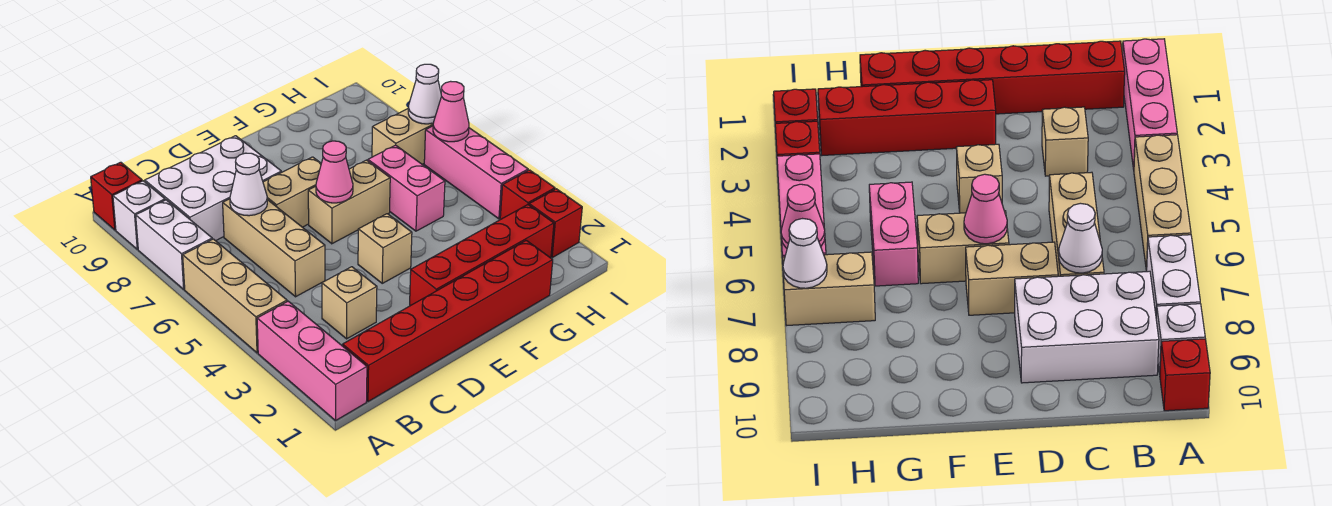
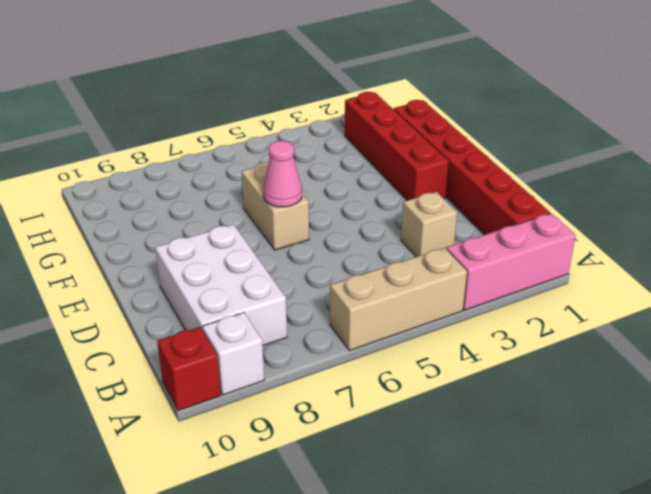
none -> white 1x2 brick [136,200,212,289]
none -> tan 1x3 brick [223,199,325,297]
none -> tan 1x2 brick [263,157,321,227]

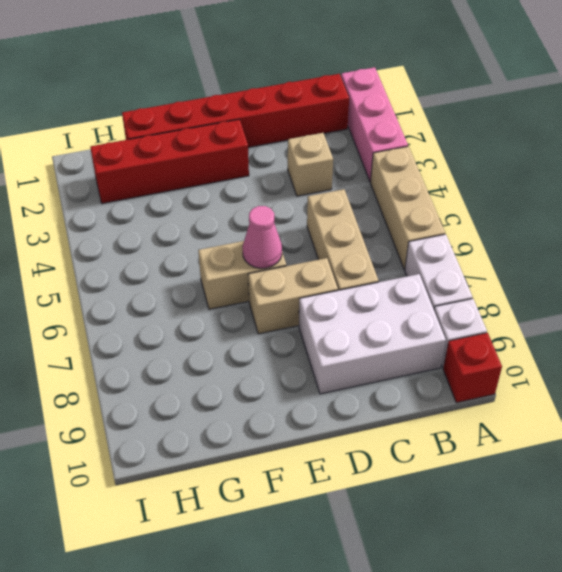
none -> tan 1x1 brick [358,214,412,283]
none -> pink 1x2 brick [368,145,445,231]
none -> tan 1x2 brick [372,109,433,164]

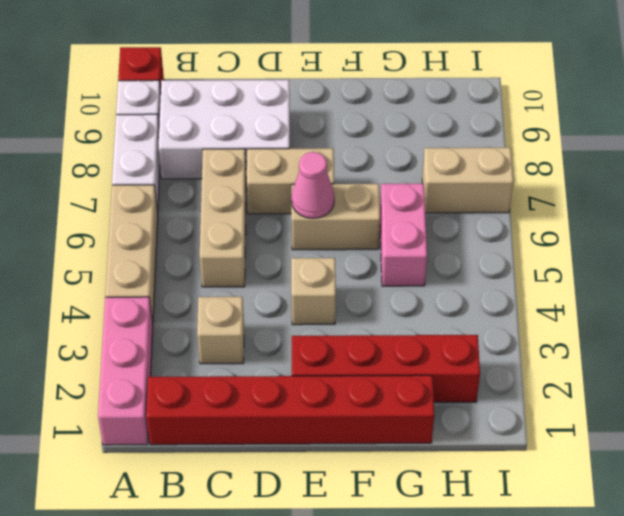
none -> red 1x1 brick [529,189,582,257]
none -> red 1x1 brick [500,170,555,219]
none -> pink 1x3 brick [424,126,528,219]

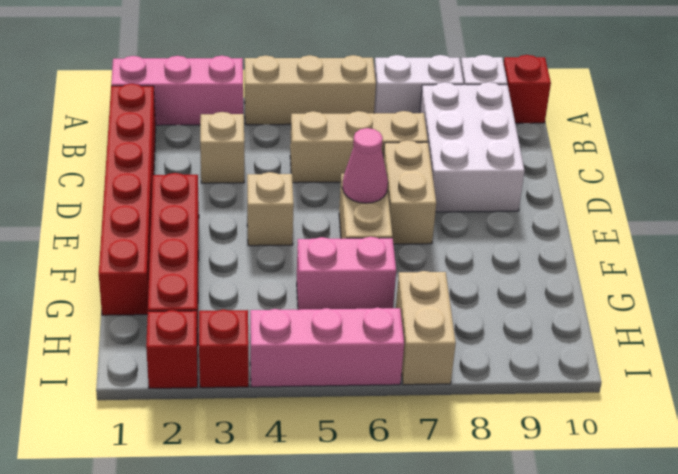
none -> white 1x1 cone [230,153,267,216]
none -> pink 1x1 cone [433,81,469,142]
none -> white 1x1 cone [408,64,441,124]

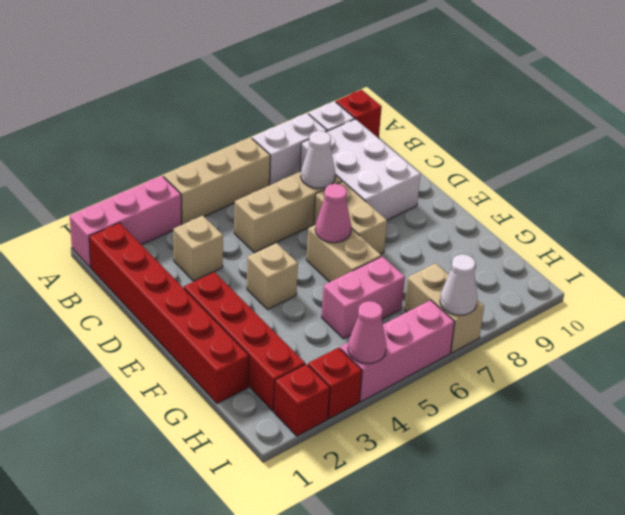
pink 1x1 cone [348,301,386,364] -> pink 1x1 cone moved to [433,81,469,142]

